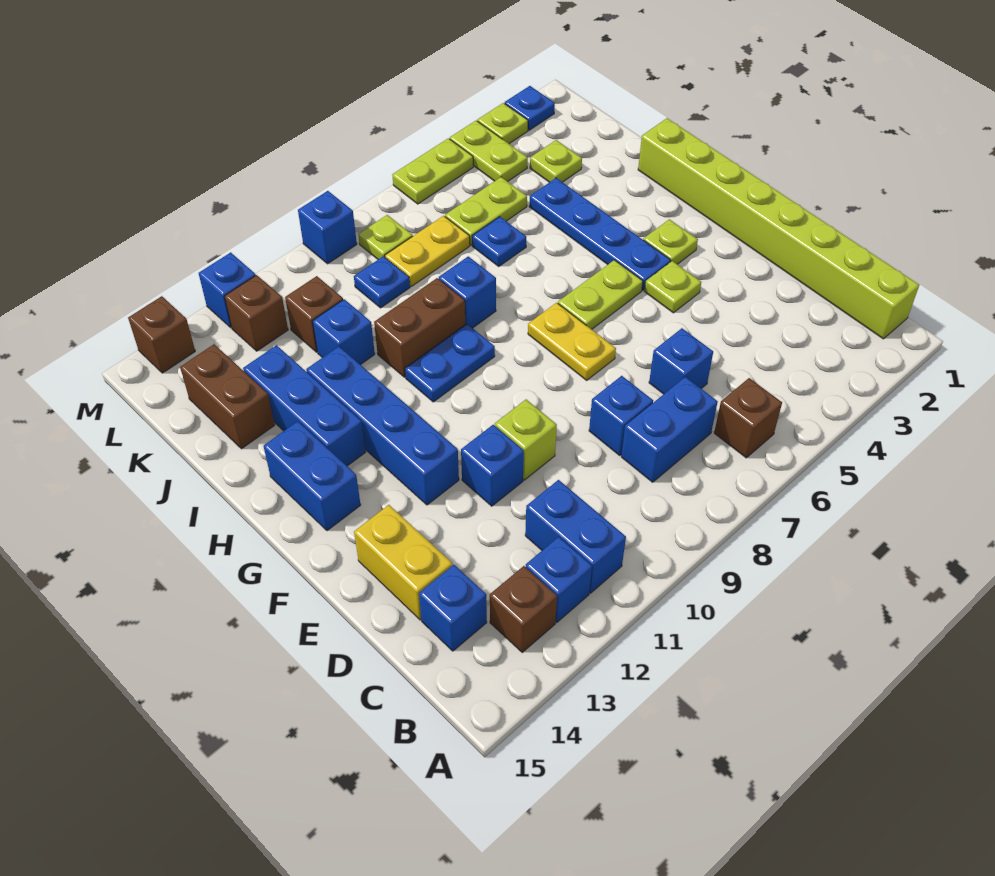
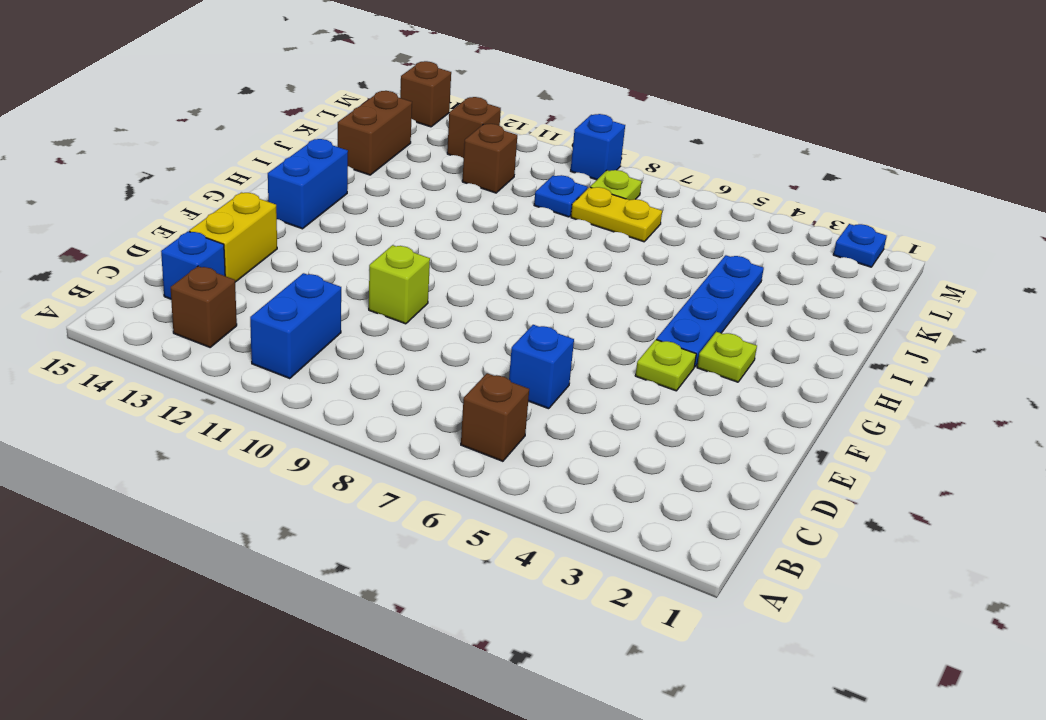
none -> lime 1x8 brick [638,118,919,339]
none -> blue 1x1 brick [526,537,592,622]
none -> blue 1x2 brick [621,377,718,482]
none -> blue 1x1 brick [589,376,653,455]

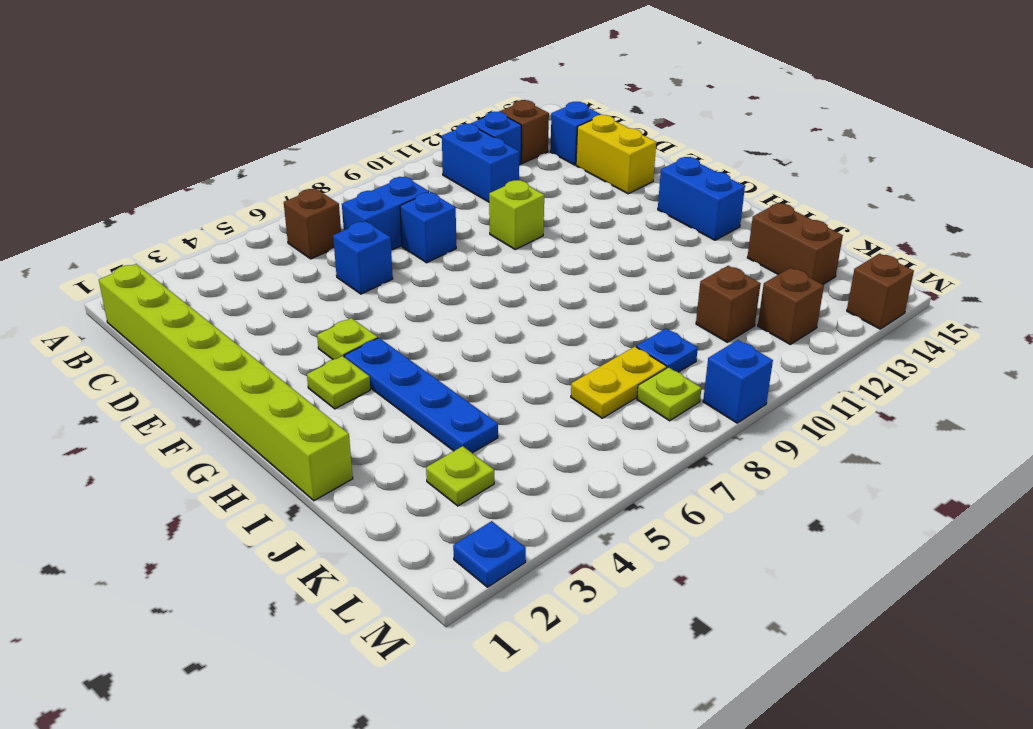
none -> blue 1x1 brick [461,425,524,506]
none -> yellow 1x2 plate [528,303,616,380]
none -> blue 1x4 brick [306,347,459,505]
none -> lime 1x2 plate [558,260,643,329]

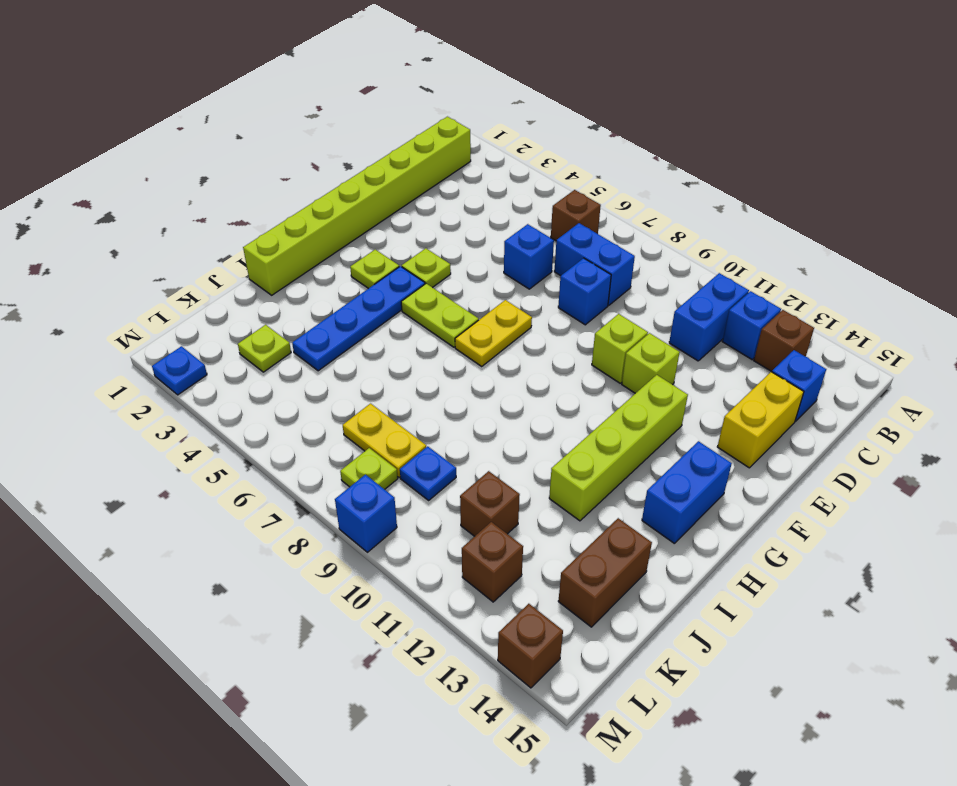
lime 1x1 brick [622,333,680,393] -> blue 1x1 brick [461,425,524,506]
lime 1x4 brick [549,375,688,521] -> blue 1x4 brick [306,347,459,505]
none -> blue 1x2 plate [405,324,495,402]
none -> blue 1x3 brick [243,345,365,466]
none -> blue 1x1 brick [439,256,496,328]
none -> brown 1x2 brick [374,278,465,377]

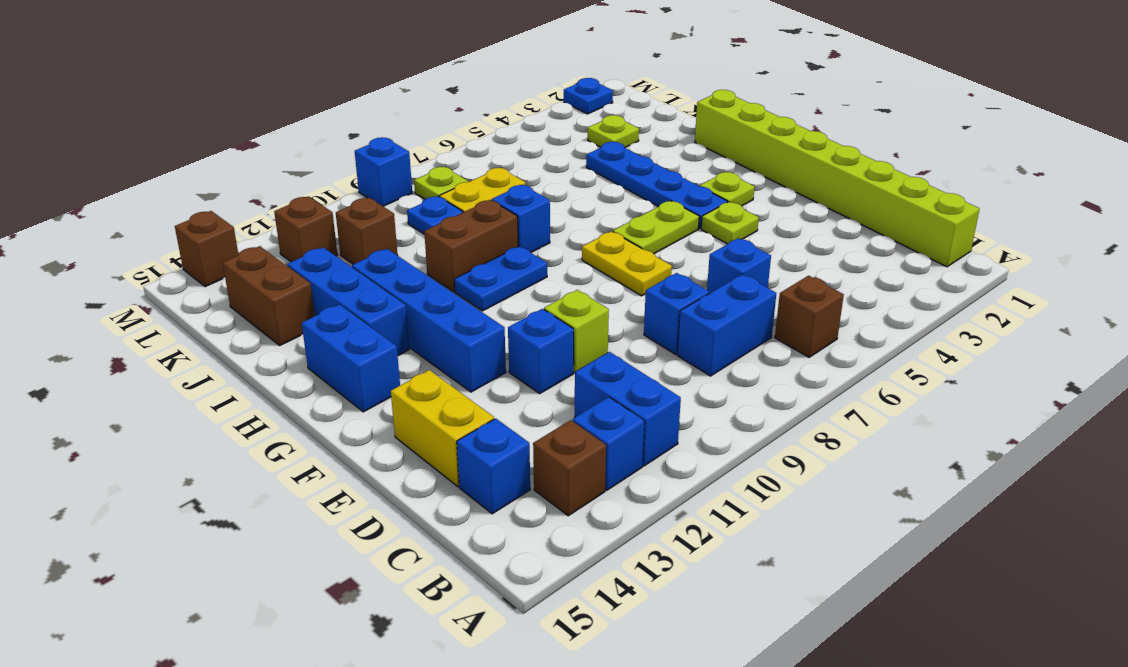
none -> blue 1x1 plate [472,217,526,266]
none -> blue 1x1 brick [313,299,375,365]
none -> lime 1x2 plate [445,177,527,245]
none -> lime 1x2 plate [450,121,528,182]

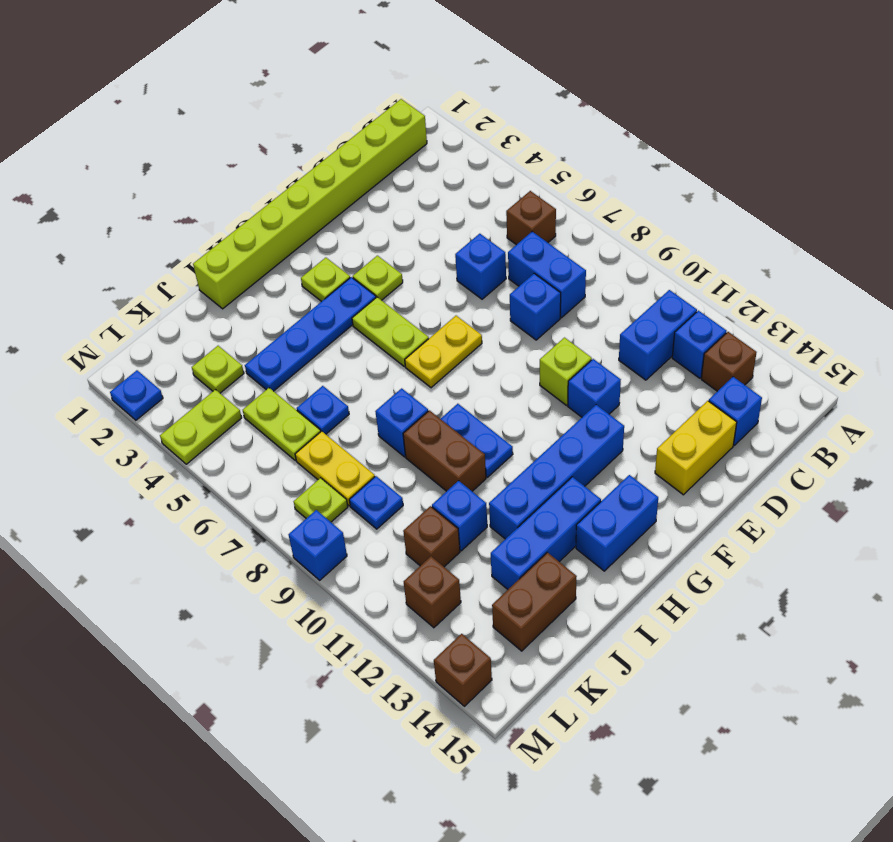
none -> lime 1x1 plate [477,103,528,144]
none -> lime 1x2 plate [392,138,473,204]
none -> blue 1x1 brick [199,252,256,328]

